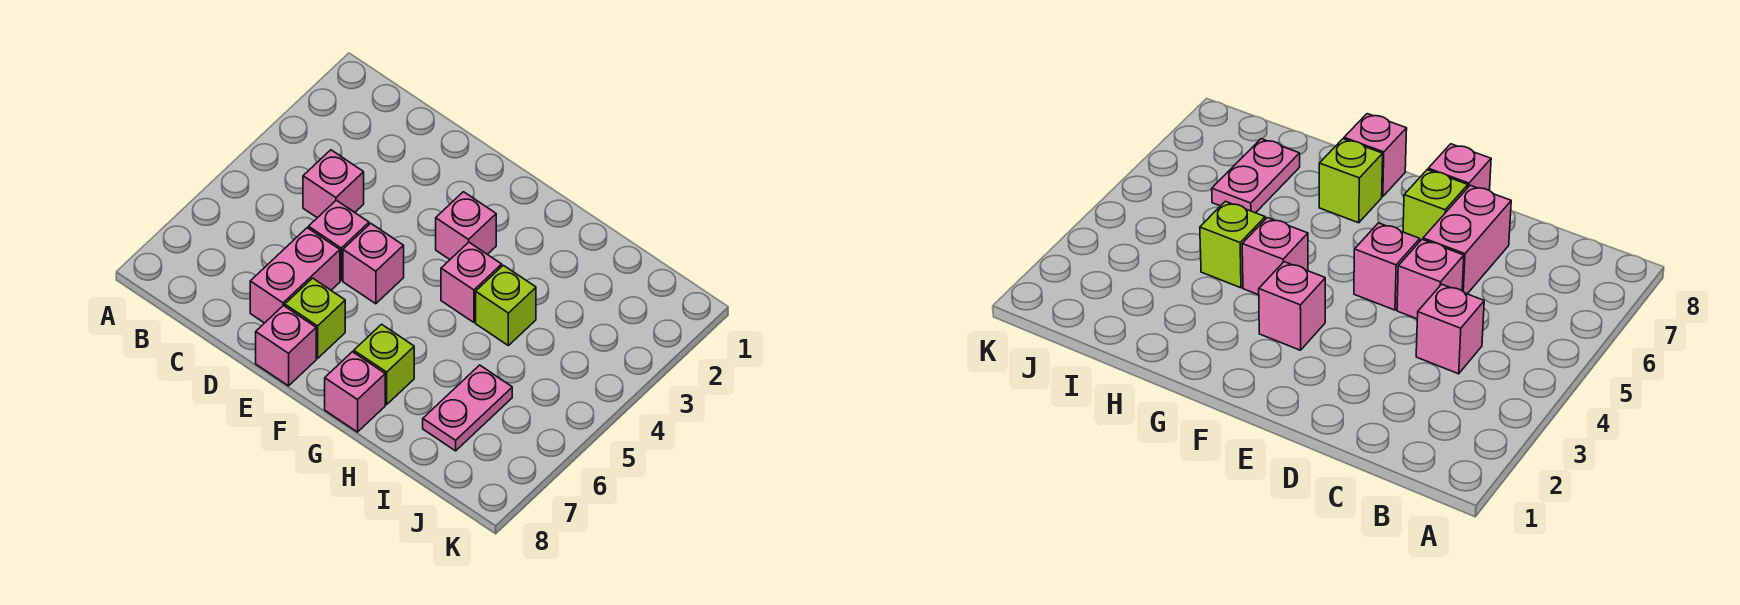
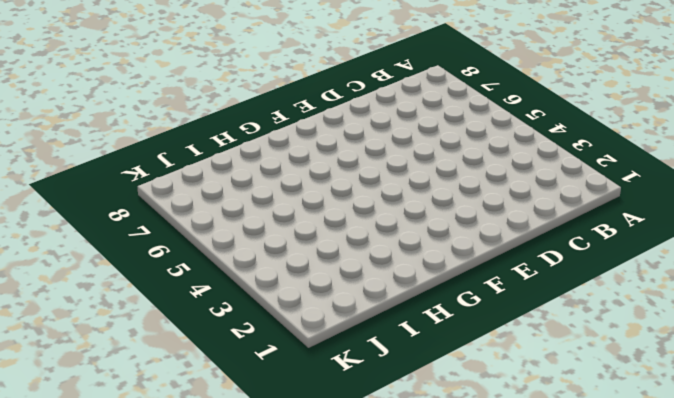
none -> pink 1x1 brick [303,150,364,218]
none -> pink 1x1 brick [309,200,369,280]
none -> pink 1x2 brick [250,228,340,323]

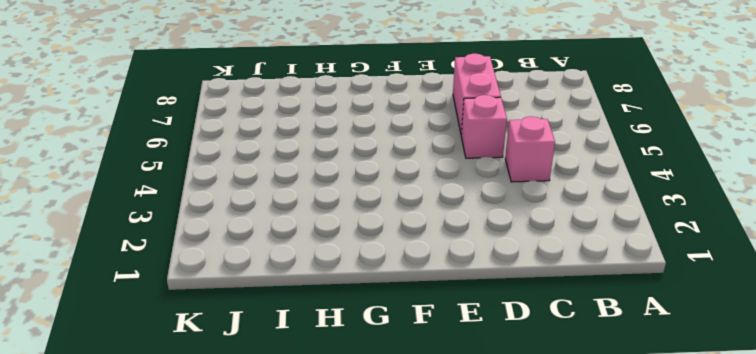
none -> pink 1x1 brick [343,223,404,304]
none -> lime 1x1 brick [285,278,345,358]
none -> pink 1x1 brick [256,306,316,386]

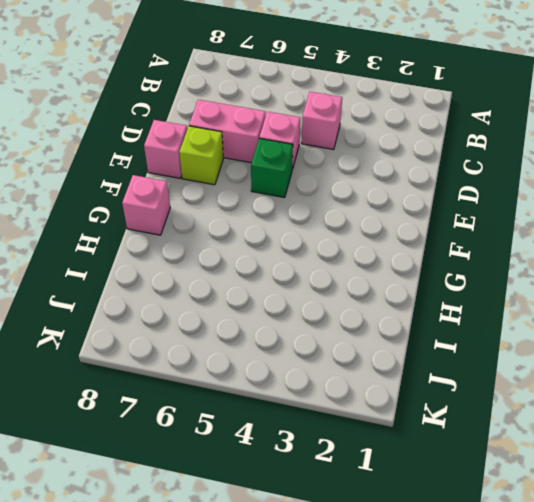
green 1x1 brick [251,138,293,198] -> pink 1x1 brick [343,223,404,304]
none -> pink 1x1 brick [436,192,496,259]
none -> pink 1x1 brick [441,242,502,322]
none -> lime 1x1 brick [354,324,414,405]

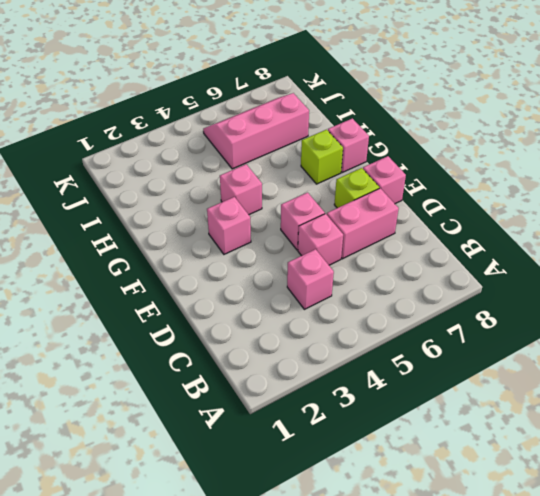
pink 2x3 slope [203,93,309,169] -> pink 1x2 plate [423,365,512,451]
none -> lime 1x1 brick [476,265,536,345]

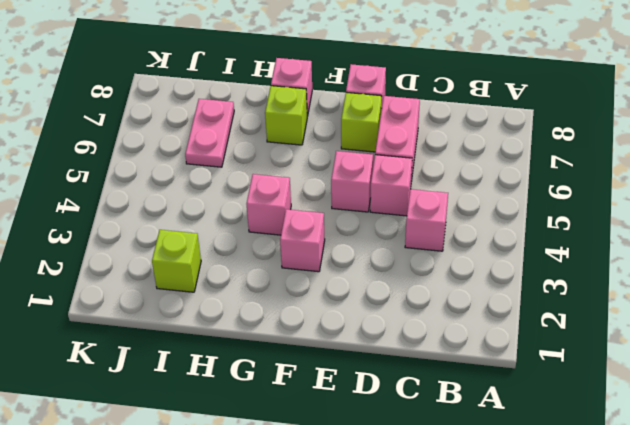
lime 1x1 brick [152,230,201,292] -> lime 1x1 brick moved to [476,265,536,345]

